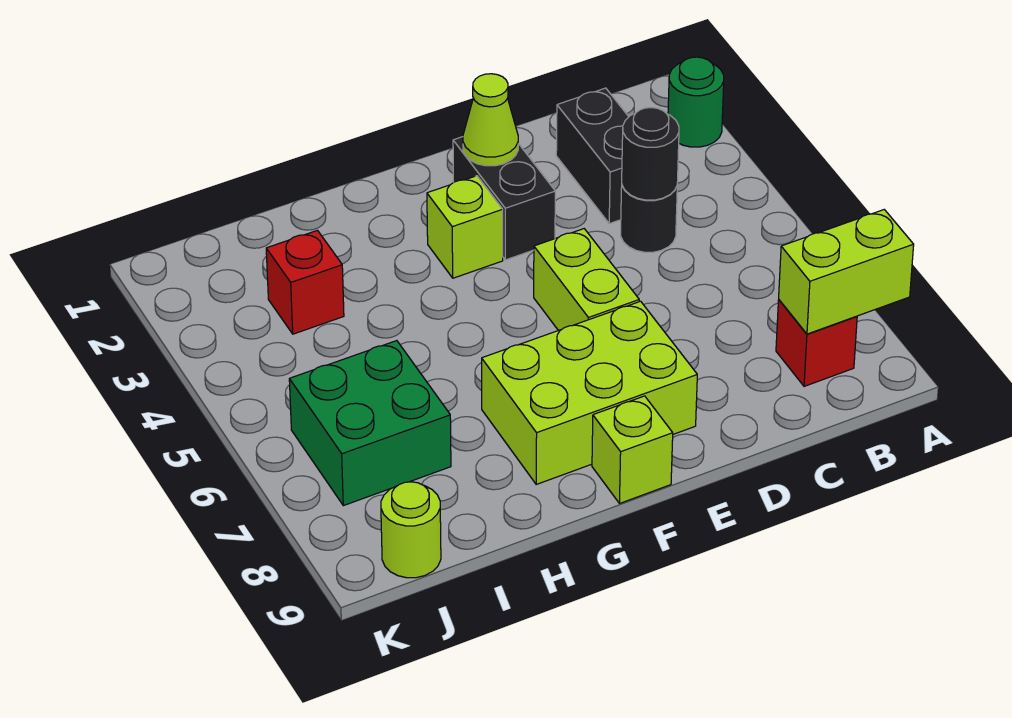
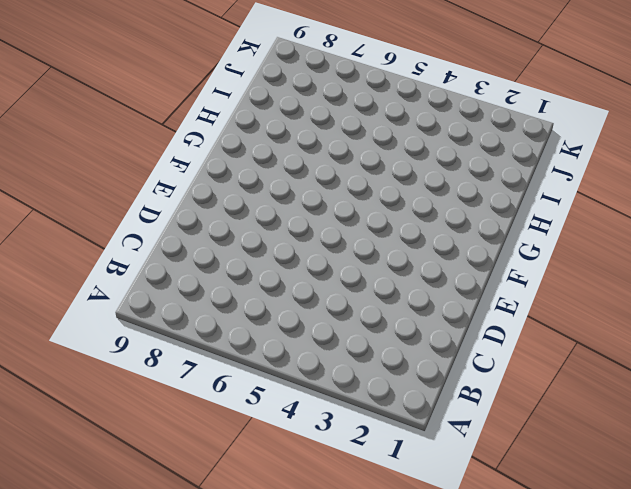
none -> green 1x1 round brick [668,57,724,147]
none -> red 1x1 brick [776,300,857,386]
none -> black 1x2 brick [556,88,629,224]

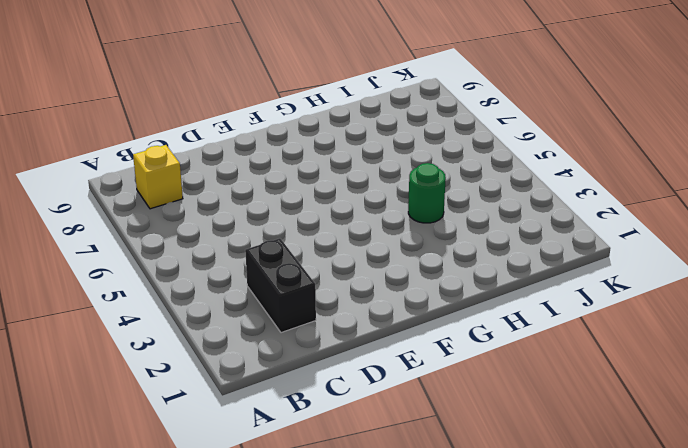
yellow 1x1 brick [133,145,183,209] -> red 1x1 brick [776,300,857,386]
green 1x1 round brick [408,163,446,223] -> green 1x1 round brick moved to [668,57,724,147]
none -> black 1x1 round brick [621,186,677,252]
none -> black 1x2 brick [453,137,555,260]
none -> lime 1x2 brick [534,229,639,331]

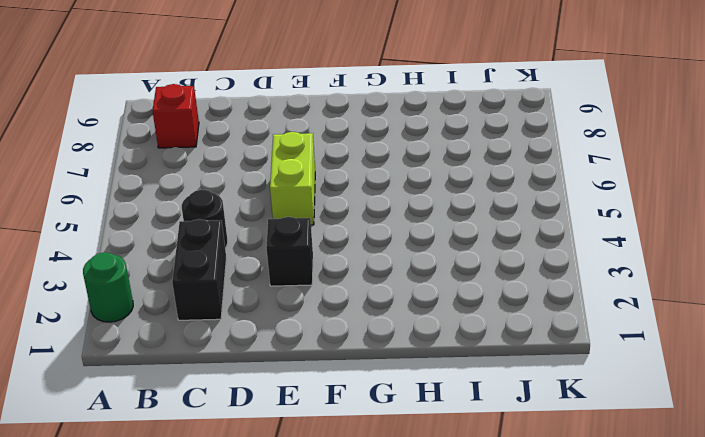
black 1x1 brick [266,217,313,286] -> black 1x2 brick [453,137,555,260]
none -> lime 2x3 brick [482,301,697,484]
none -> lime 1x1 brick [427,176,503,278]
none -> lime 1x1 brick [592,396,673,504]

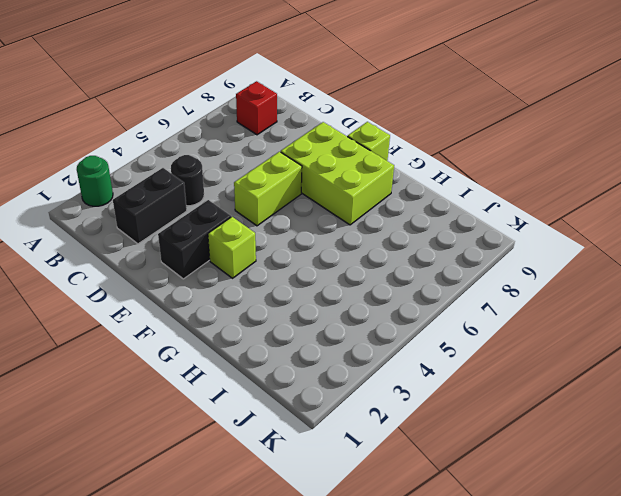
none -> red 1x1 brick [266,230,344,334]
none -> green 2x2 brick [289,341,451,506]
none -> lime 1x1 round brick [381,482,441,578]

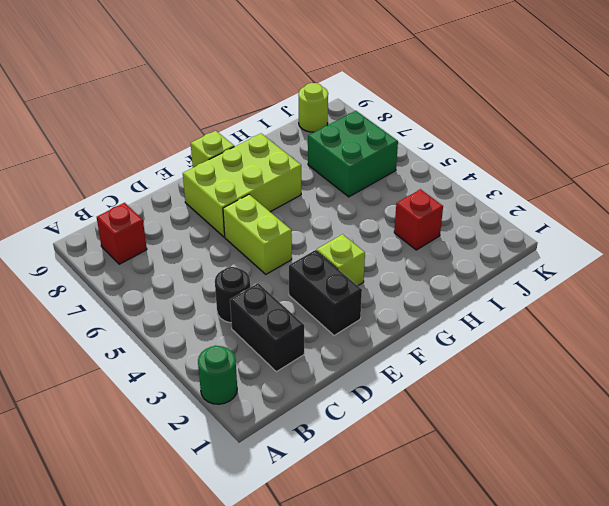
none -> lime 1x2 brick [779,210,914,334]
none -> black 1x1 round brick [622,108,679,200]
none -> lime 1x1 cone [463,74,518,166]

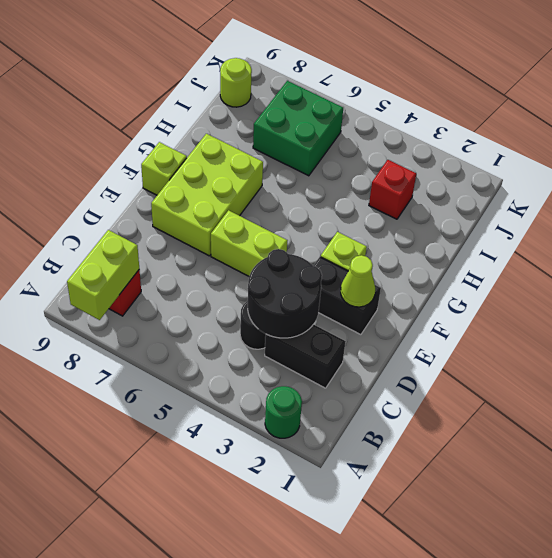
black 2x2 round brick [248,249,322,338] -> black 1x1 round brick [622,108,679,200]

